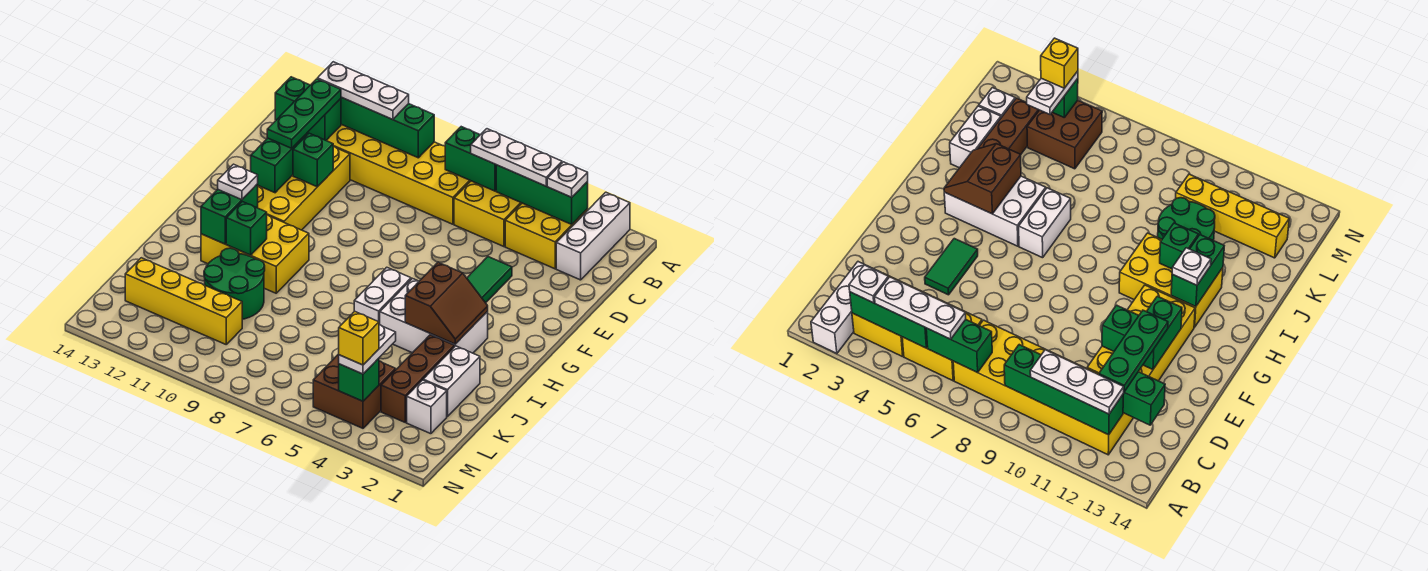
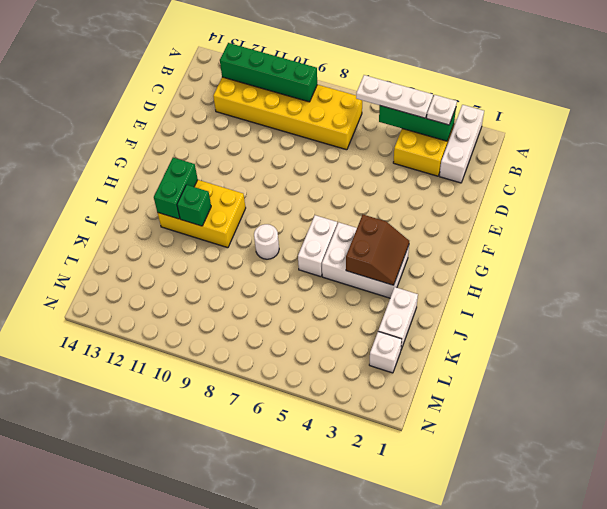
white 1x1 round brick [254,224,279,259] -> none
none -> yellow 2x2 brick [454,181,522,247]
none -> yellow 2x4 brick [258,147,350,230]
none -> green 1x2 tile [467,257,512,303]
none -> brown 1x3 brick [381,335,454,422]

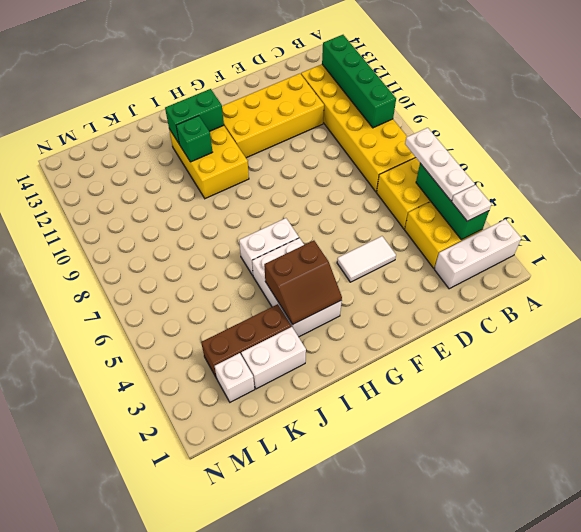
white 1x2 tile [337,236,396,282] -> green 1x2 tile [467,257,512,303]
none -> green 2x2 round brick [204,248,265,319]
none -> brown 2x2 brick [313,354,396,428]
none -> yellow 1x4 brick [125,258,242,344]
none -> green 1x2 brick [445,127,496,191]

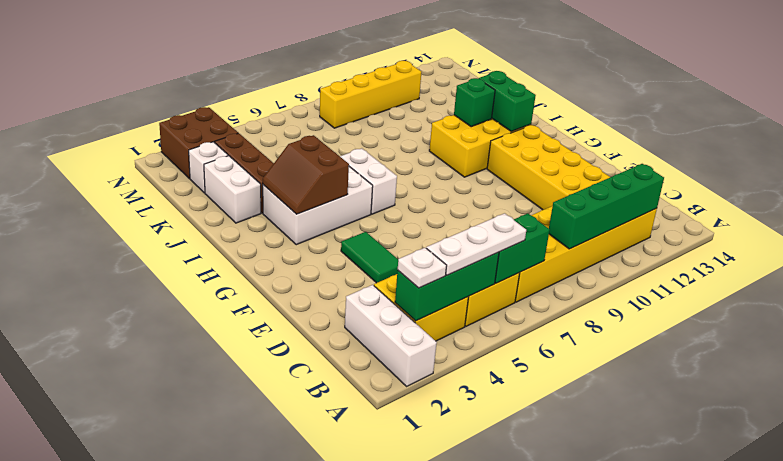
brown 2x2 brick [159,107,238,179] -> brown 2x2 brick moved to [313,354,396,428]
yellow 1x4 brick [320,61,421,128] -> yellow 1x4 brick moved to [125,258,242,344]
none -> green 2x2 round brick [204,248,265,319]
none -> green 1x2 brick [275,77,341,140]
none -> green 1x1 brick [293,133,333,187]
none -> green 1x2 brick [251,133,308,193]

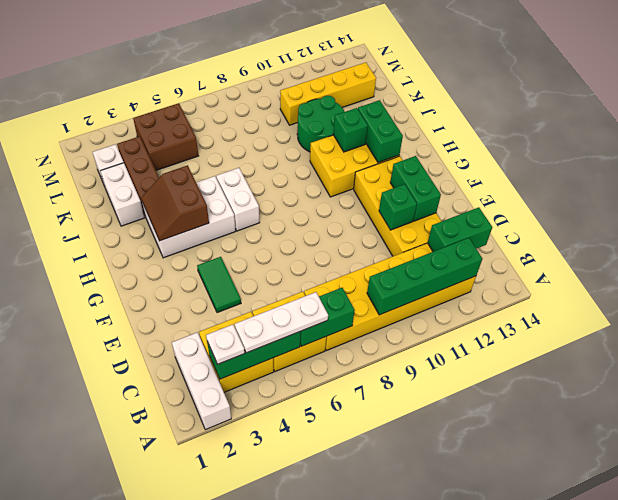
none -> green 1x1 brick [339,358,379,401]
none -> white 1x3 plate [317,62,409,120]
none -> green 1x3 plate [267,79,341,148]
none -> white 1x1 plate [218,164,258,200]

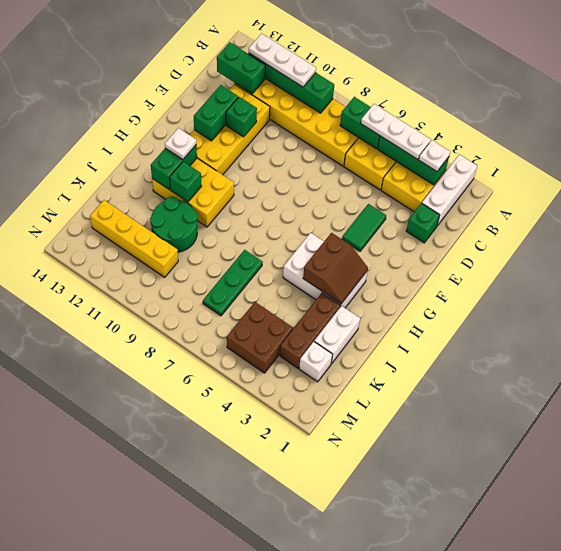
green 1x1 brick [406,203,439,243] -> green 1x1 brick moved to [339,358,379,401]
green 1x3 plate [203,250,263,316] -> green 1x3 plate moved to [267,79,341,148]
none -> white 1x2 brick [354,267,411,325]
none -> white 1x2 plate [339,325,396,374]
none -> yellow 1x1 brick [339,311,379,365]

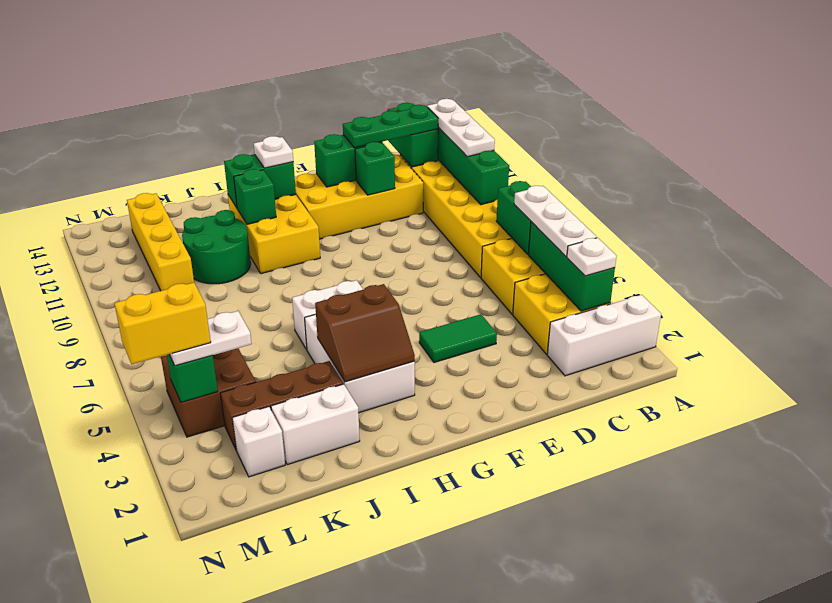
yellow 1x2 brick [114,283,211,364] -> yellow 1x1 brick [339,311,379,365]

